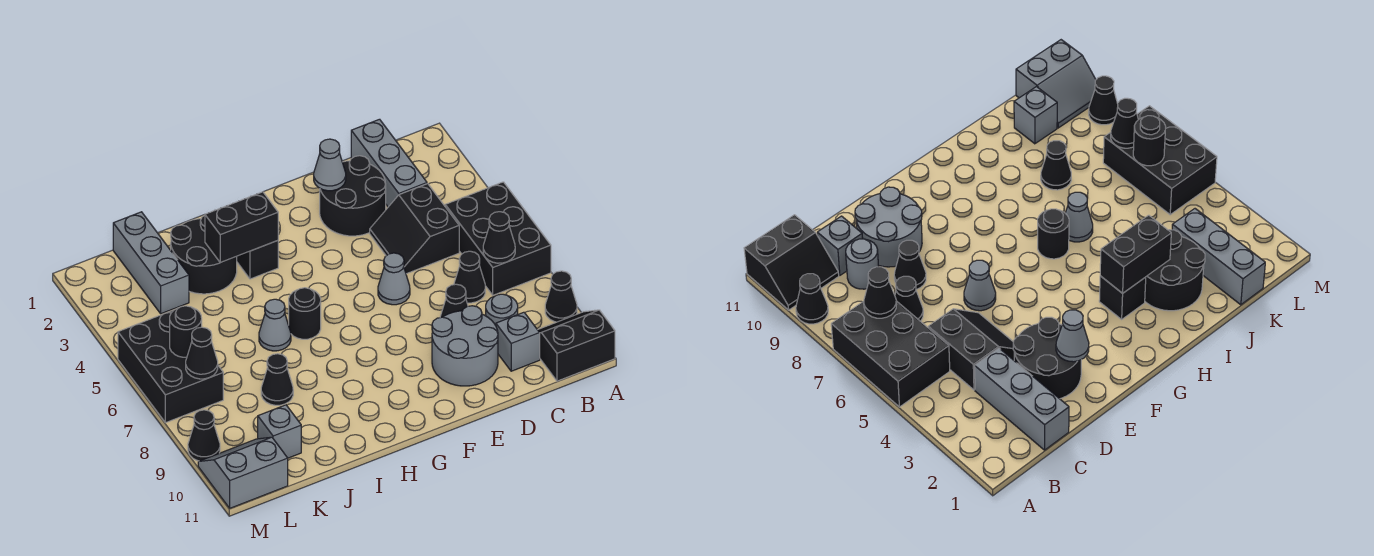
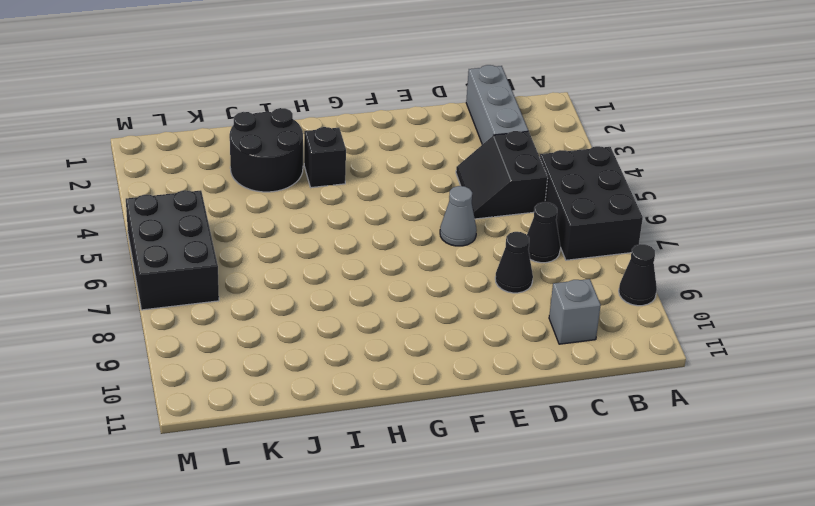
none -> black 2x2 slope [538,310,615,381]
none -> grey 1x1 round brick [486,294,518,326]
none -> black 2x2 round brick [320,156,386,236]

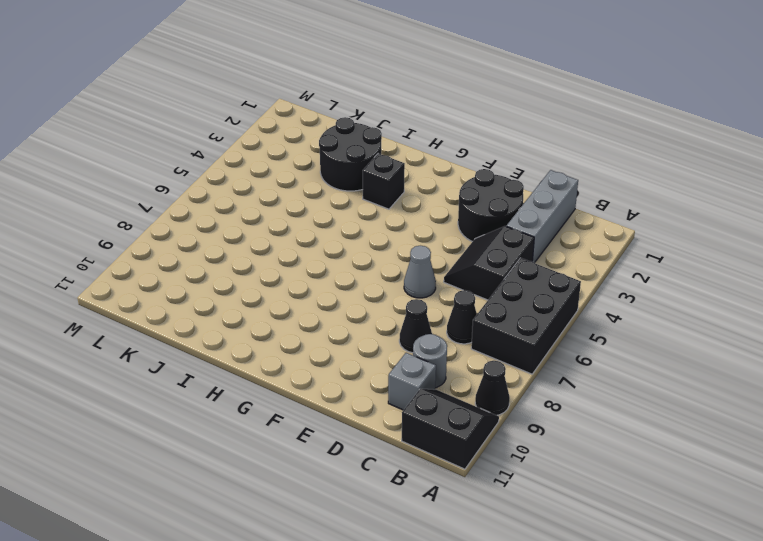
none -> grey 2x2 round brick [432,306,498,386]
none -> black 1x1 round brick [289,288,321,339]
none -> grey 1x1 cone [259,299,291,351]

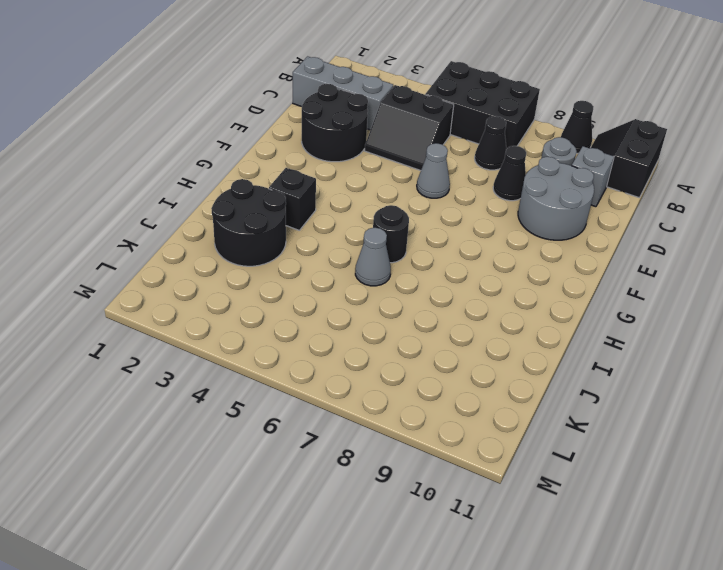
none -> black 1x1 cone [261,354,293,405]
none -> grey 1x3 brick [113,212,189,314]
none -> grey 1x1 brick [258,405,301,458]

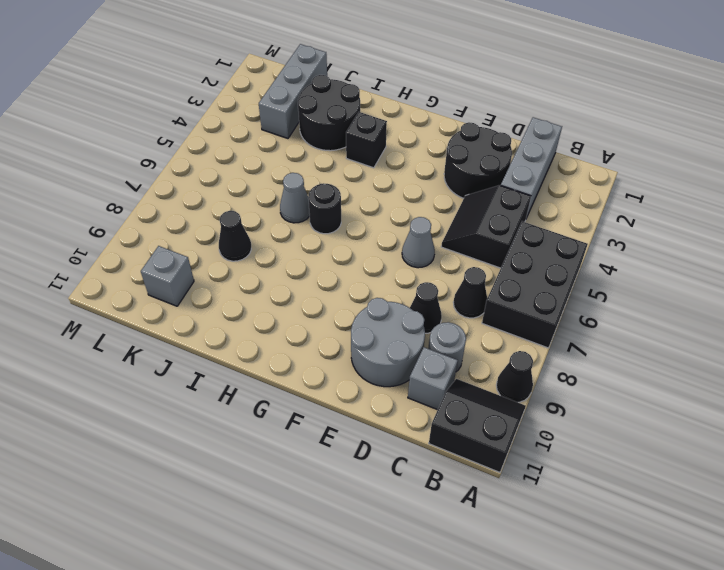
none -> black 2x3 brick [118,310,223,423]
none -> grey 2x2 slope [198,437,288,508]
none -> black 1x1 cone [188,410,220,461]

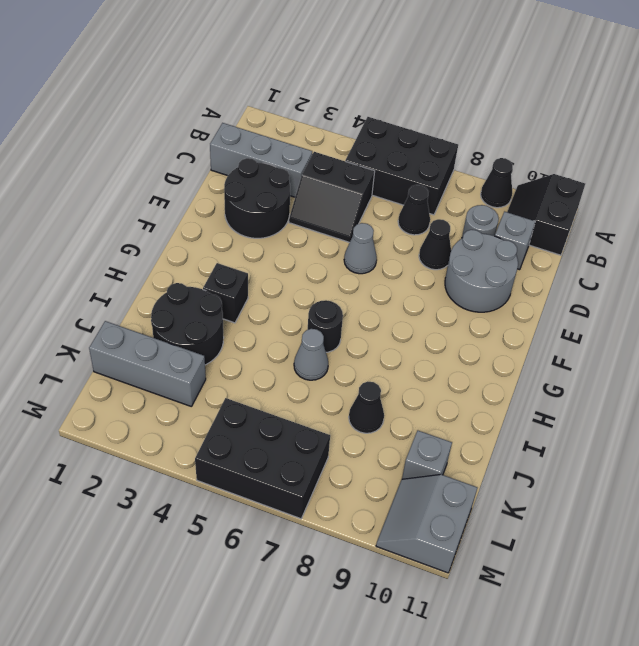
none -> black 1x1 cone [188,410,220,461]
none -> black 1x1 cone [483,212,515,263]
none -> grey 1x1 cone [314,139,346,191]

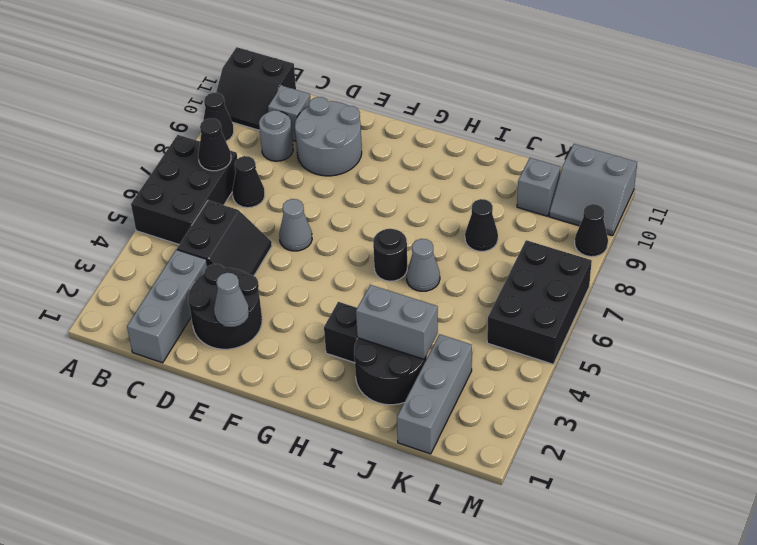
grey 1x2 brick [356,285,438,359] -> black 1x2 brick [205,192,278,263]
none -> black 1x1 cone [440,284,468,318]
none -> black 1x1 round brick [170,306,202,357]
none -> black 1x1 cone [186,327,218,379]

